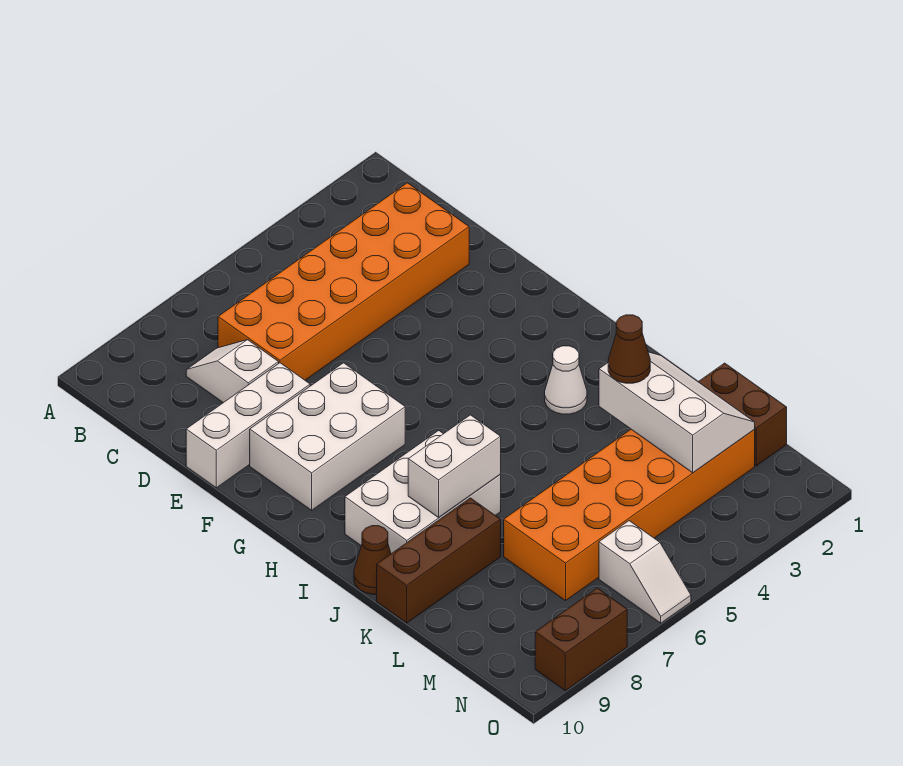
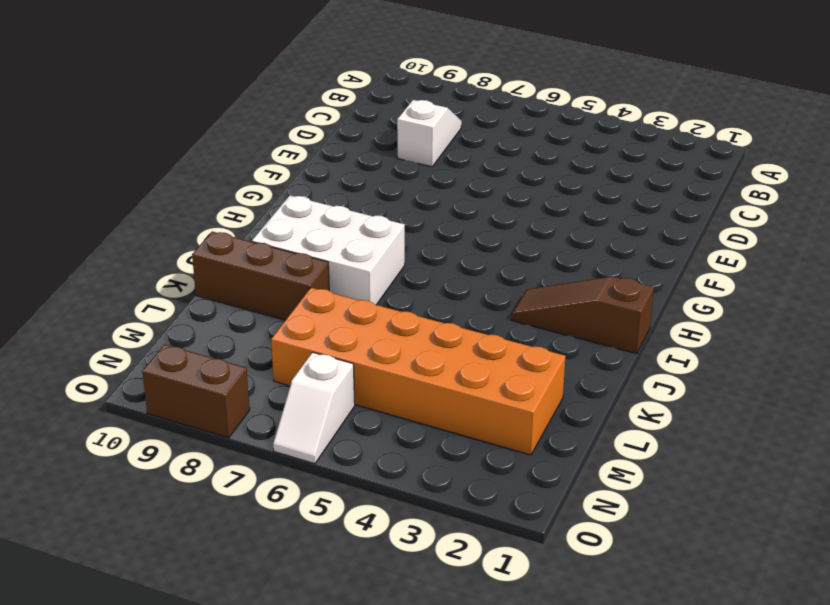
brown 1x3 slope [512,276,654,354] -> white 1x1 cone [545,346,587,414]
none -> orange 2x6 brick [218,183,469,380]
none -> white 1x3 brick [186,363,310,488]
none -> white 2x3 brick [250,363,405,510]

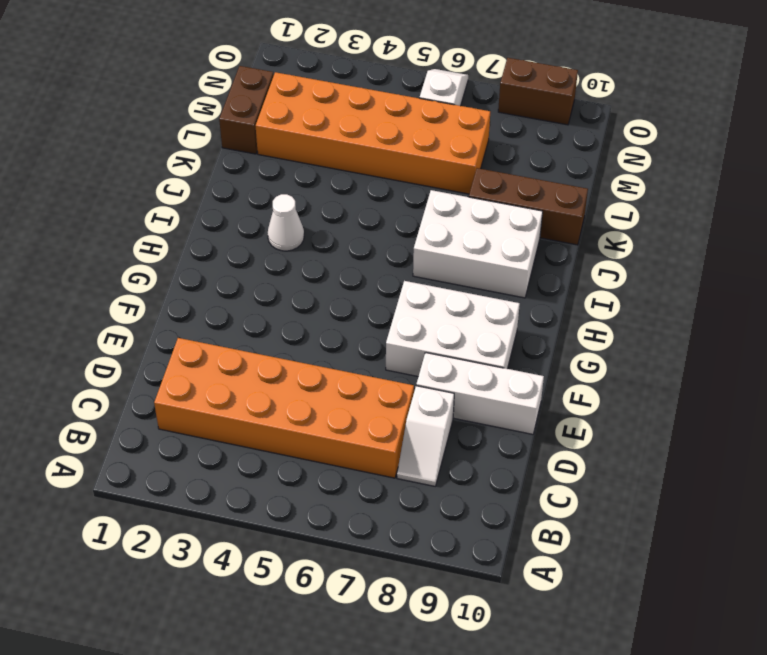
none -> brown 1x1 cone [354,526,391,594]
none -> white 1x2 brick [408,415,501,517]
none -> white 2x3 slope [599,352,755,473]

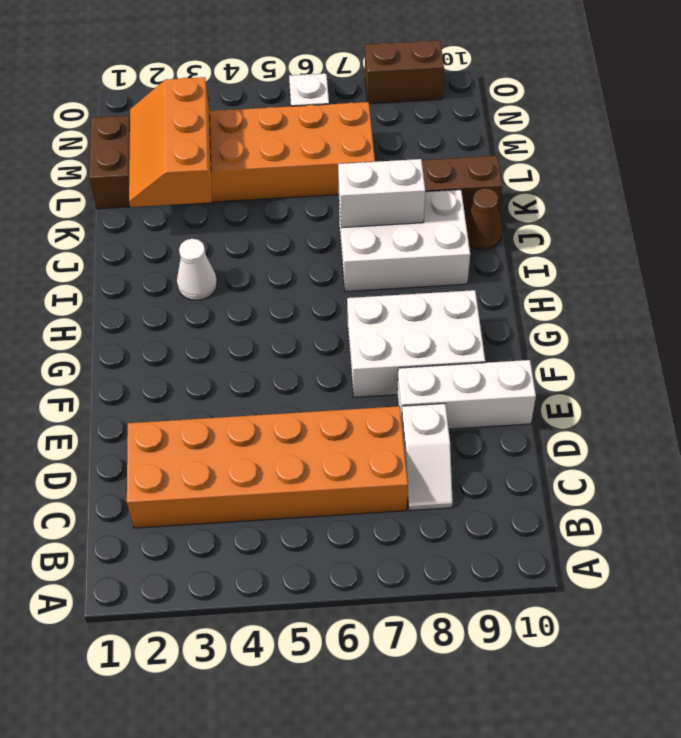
orange 2x3 slope [129,77,212,207] -> white 2x3 slope [599,352,755,473]
none -> brown 1x1 cone [608,315,650,383]

